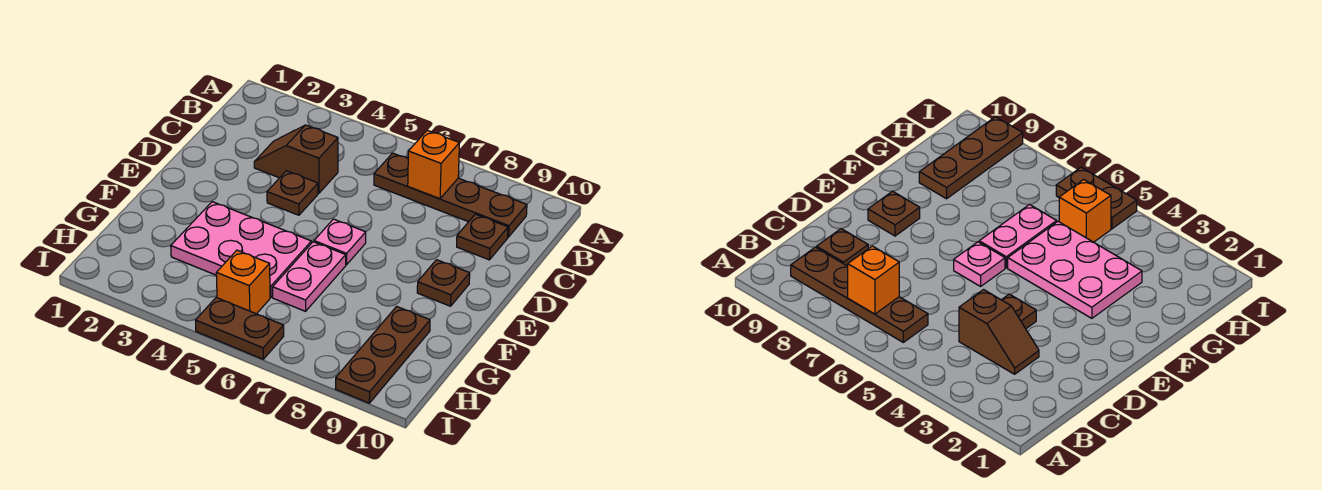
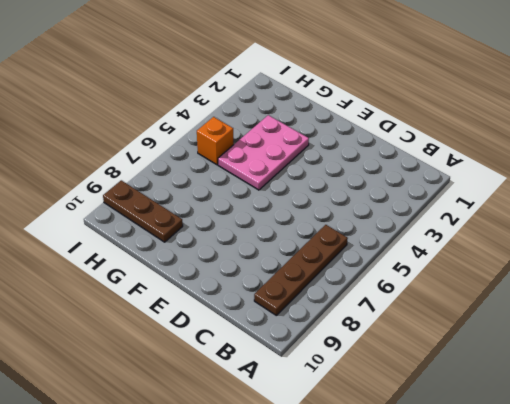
none -> brown 1x2 slope [254,125,338,193]
none -> brown 1x1 plate [457,214,508,260]
none -> brown 1x1 plate [267,171,318,215]

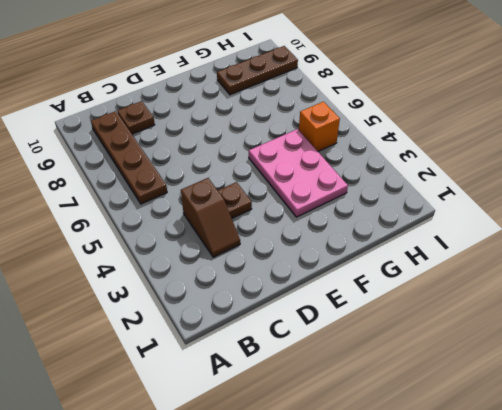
none -> pink 1x1 plate [314,219,366,265]
none -> brown 1x1 plate [417,260,470,306]
none -> pink 1x2 plate [273,242,346,311]

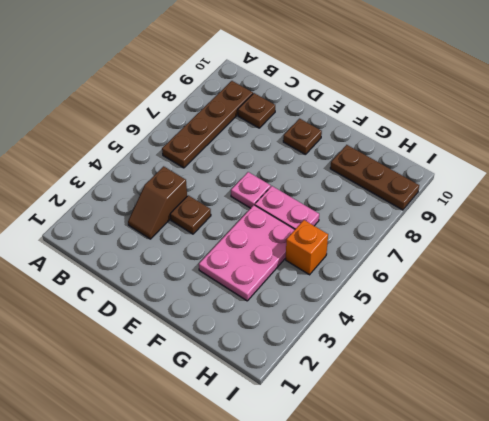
none -> brown 1x2 plate [195,298,284,359]
none -> orange 1x1 brick [408,130,459,199]

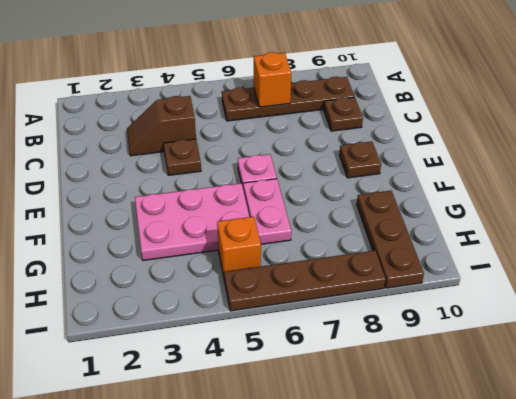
brown 1x4 plate [224,251,386,311] -> brown 1x2 plate [195,298,284,359]

